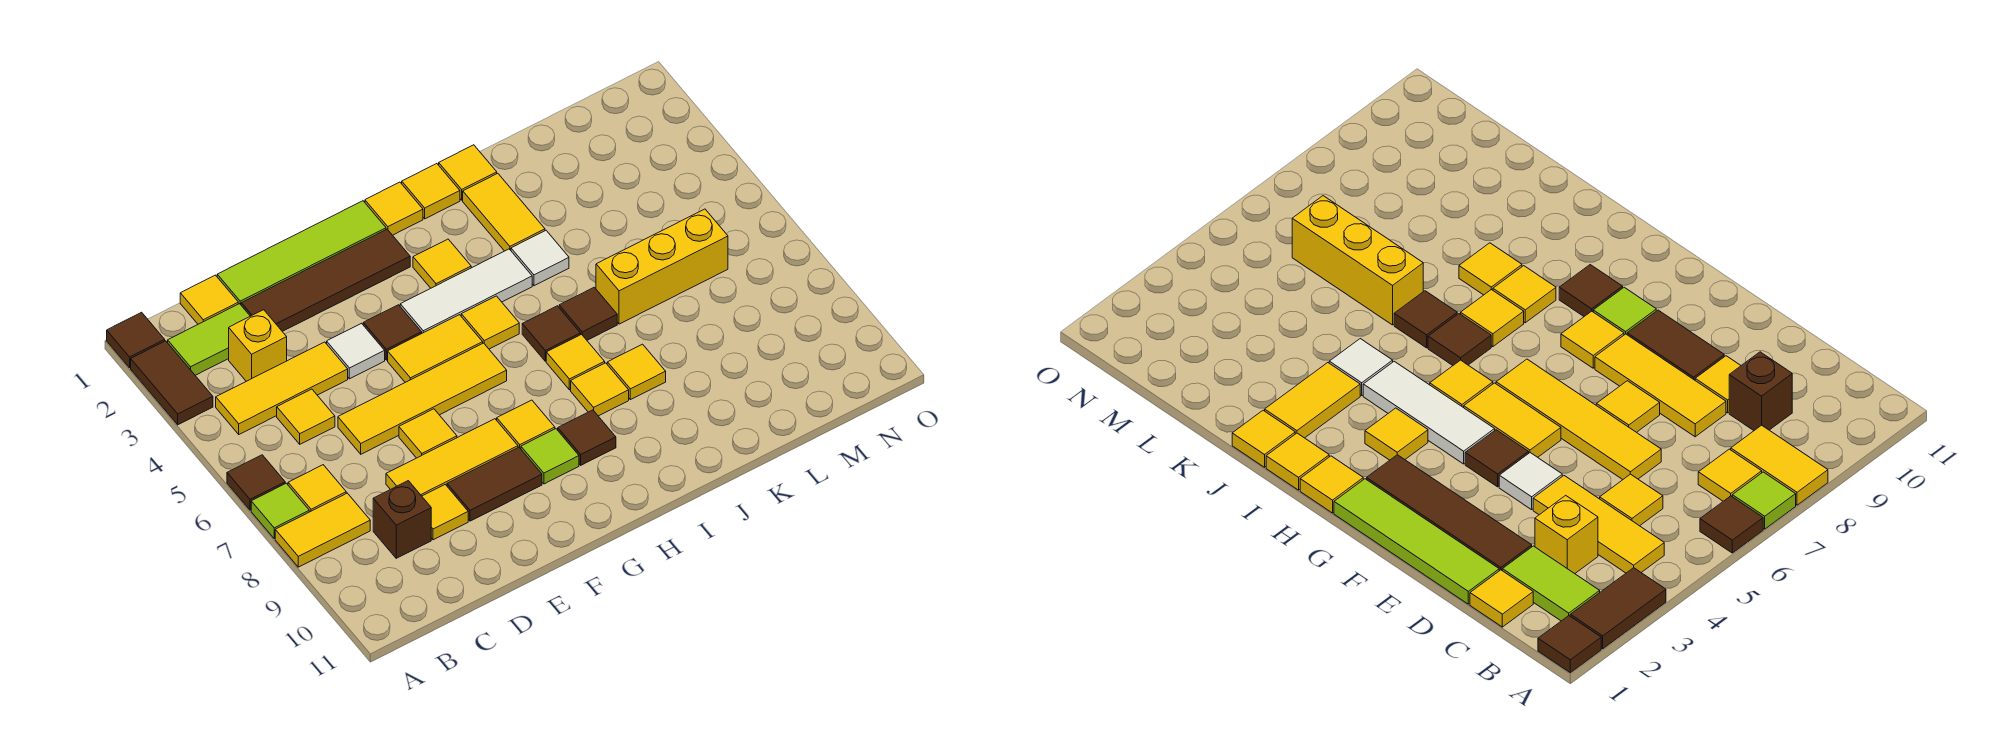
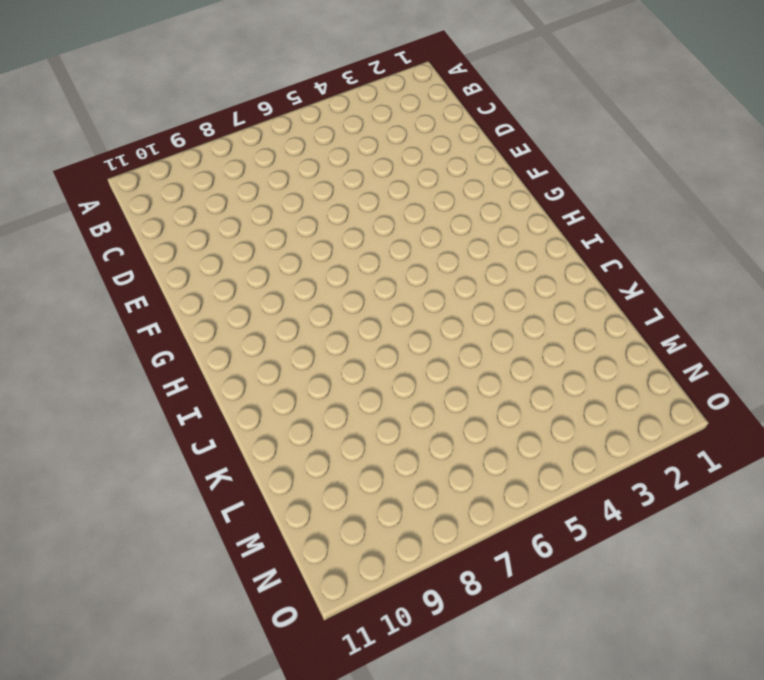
none -> brown 1x1 tile [107,312,165,368]
none -> brown 1x2 tile [131,341,213,425]
none -> brown 1x1 tile [227,455,285,510]
none -> lime 1x1 tile [251,483,309,539]

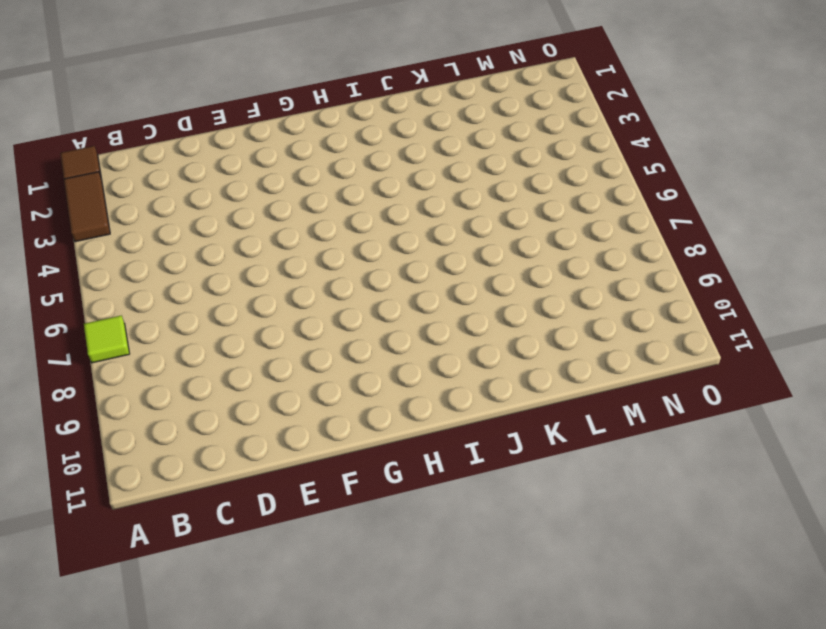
none -> brown 1x1 tile [227,455,285,510]
none -> yellow 1x2 tile [275,493,370,567]
none -> lime 1x2 tile [168,304,250,375]
none -> yellow 1x3 tile [216,342,348,434]

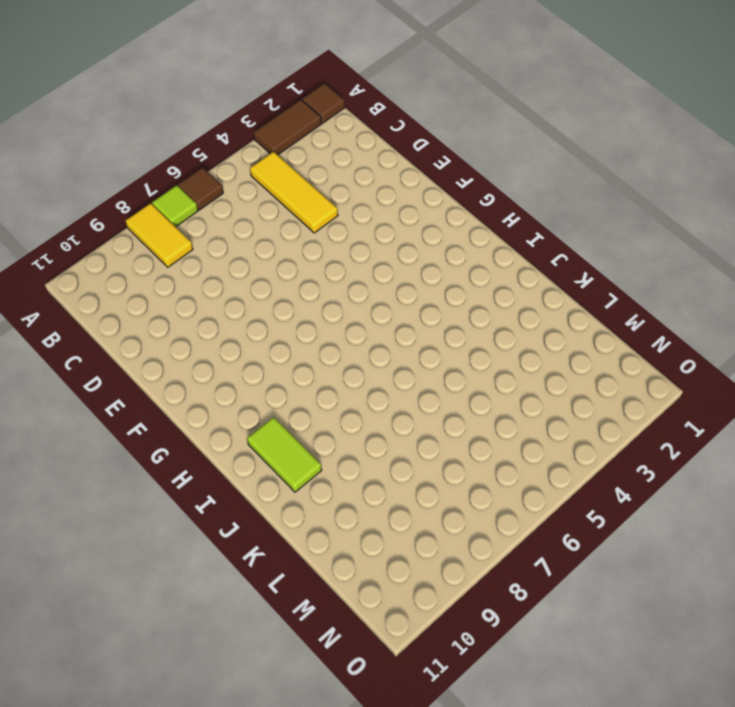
lime 1x2 tile [247,417,322,492] -> lime 1x2 tile moved to [168,304,250,375]
none -> yellow 1x1 tile [288,465,346,512]
none -> yellow 1x1 tile [180,275,238,324]
none -> yellow 1x1 brick [229,310,287,381]
none -> yellow 1x1 tile [277,389,335,444]

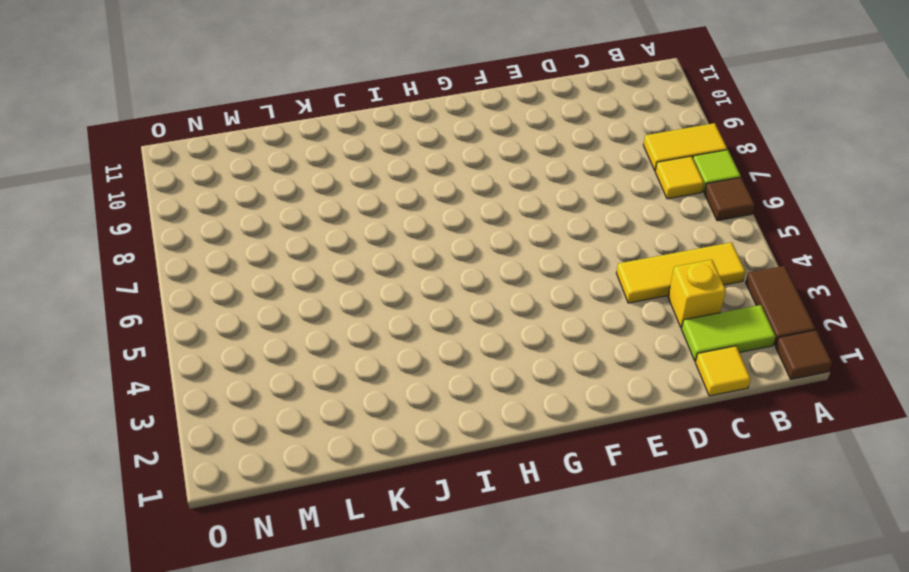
none -> yellow 1x1 tile [277,389,335,444]
none -> brown 1x1 brick [373,481,431,558]
none -> lime 1x4 tile [217,201,386,305]
none -> brown 1x4 tile [241,229,410,331]

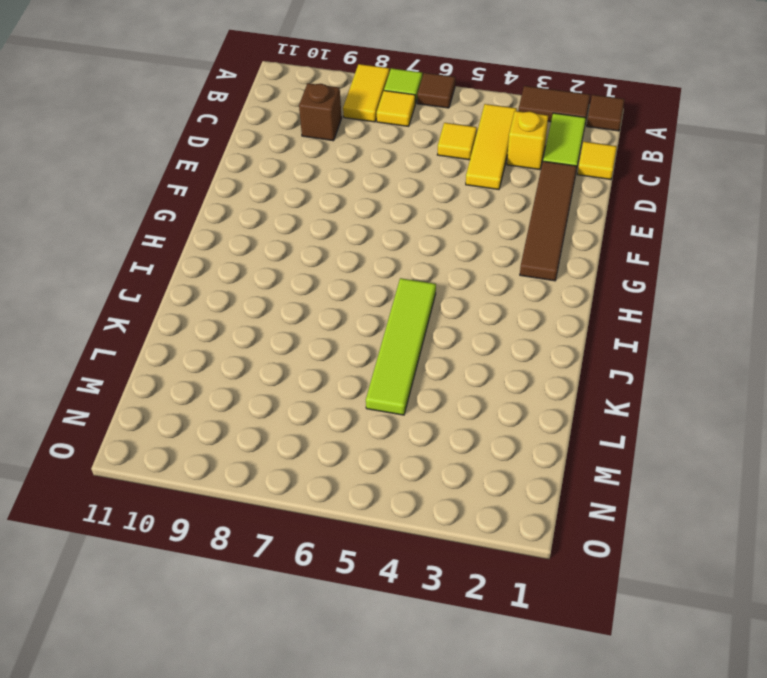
lime 1x4 tile [366,278,436,415] -> lime 1x4 tile moved to [217,201,386,305]
none -> yellow 1x4 tile [338,343,507,454]
none -> yellow 1x3 tile [386,419,518,496]
none -> yellow 1x1 tile [422,485,468,540]
none -> white 1x1 tile [327,323,385,379]

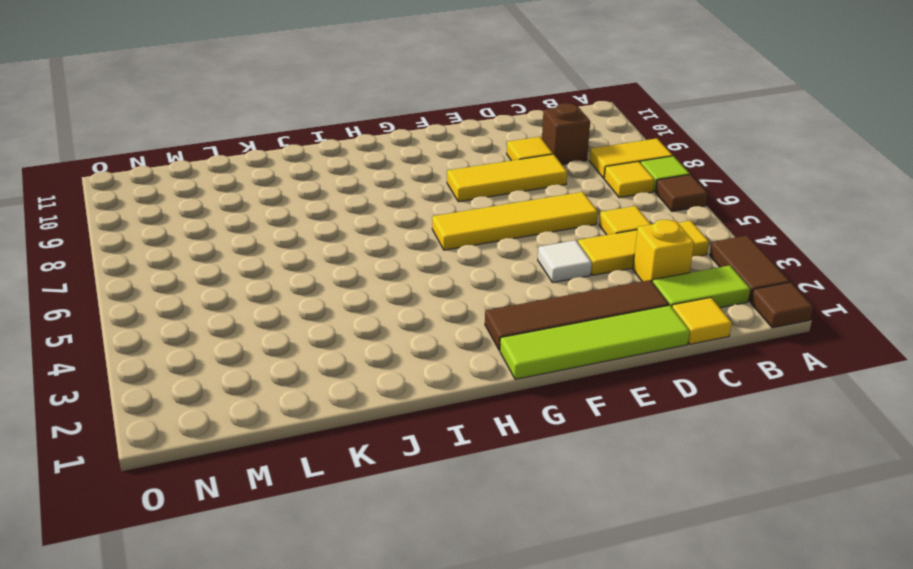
none -> yellow 1x1 tile [399,409,457,458]
none -> brown 1x2 tile [447,447,542,521]
none -> brown 1x1 tile [363,305,422,360]
none -> yellow 1x2 tile [388,315,483,382]

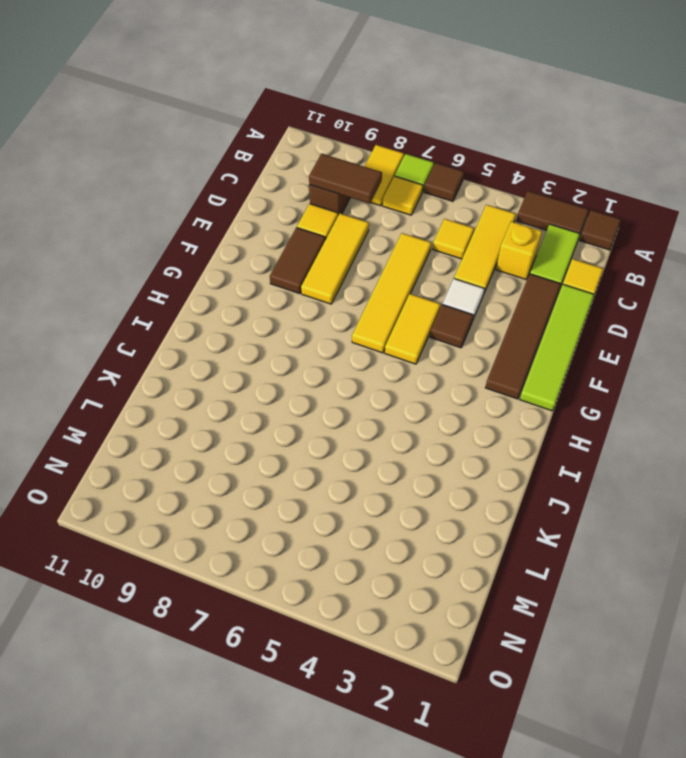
brown 1x2 tile [309,154,382,204] -> none
none -> yellow 1x1 tile [399,409,457,458]
none -> white 1x3 tile [400,249,532,333]
none -> yellow 1x1 tile [497,400,555,449]
none -> lime 1x1 tile [521,429,579,484]

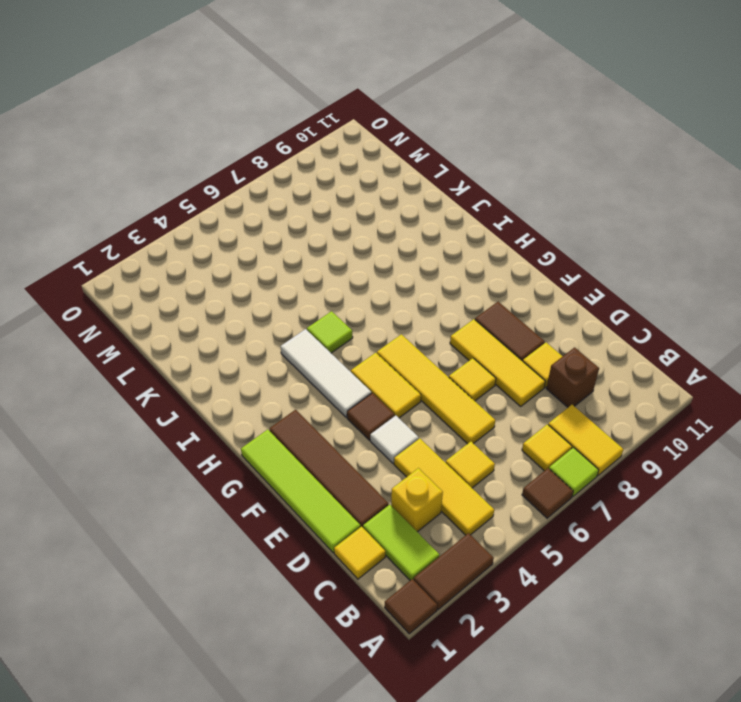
lime 1x1 tile [307,311,353,353] -> lime 1x1 tile moved to [521,429,579,484]
none -> yellow 1x1 tile [497,400,555,449]
none -> yellow 1x1 tile [365,182,423,235]
none -> yellow 1x1 tile [413,239,471,288]
none -> yellow 1x1 tile [461,296,519,349]

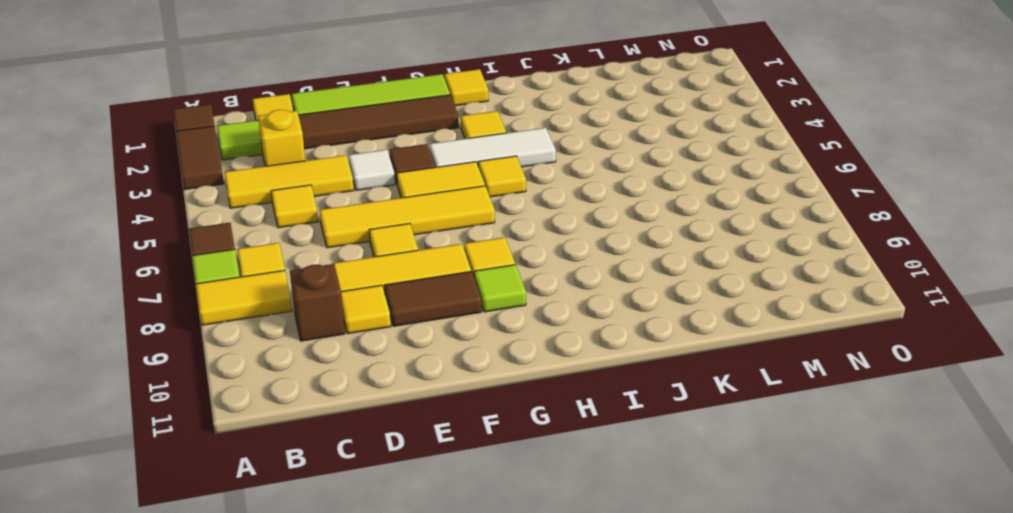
none -> brown 1x1 tile [558,410,616,465]
none -> yellow 1x1 tile [402,164,460,219]
none -> brown 1x1 tile [522,306,580,361]
none -> yellow 1x1 tile [546,334,605,390]

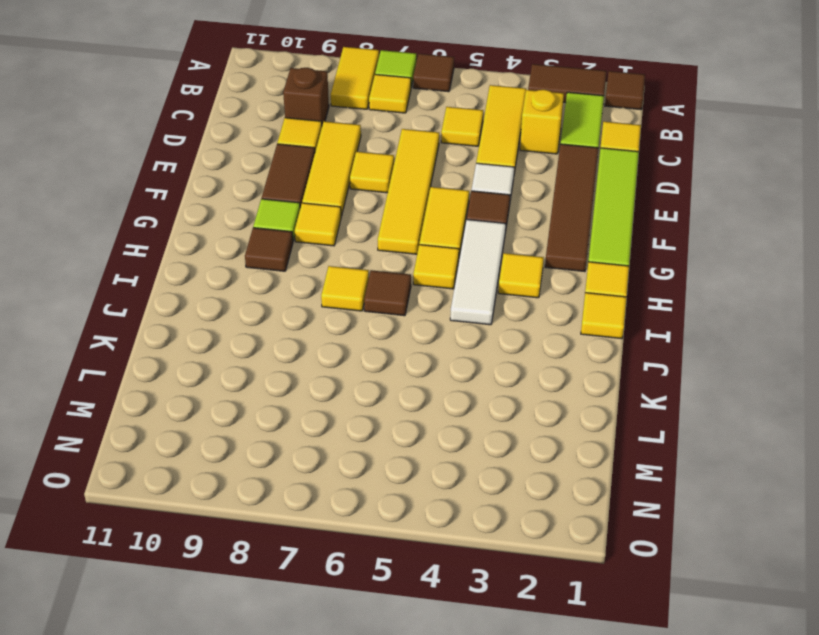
none -> yellow 1x1 tile [571,363,629,416]
none -> yellow 1x1 tile [439,145,497,200]
none -> yellow 1x2 tile [463,173,545,251]
none -> white 1x1 tile [511,231,569,286]

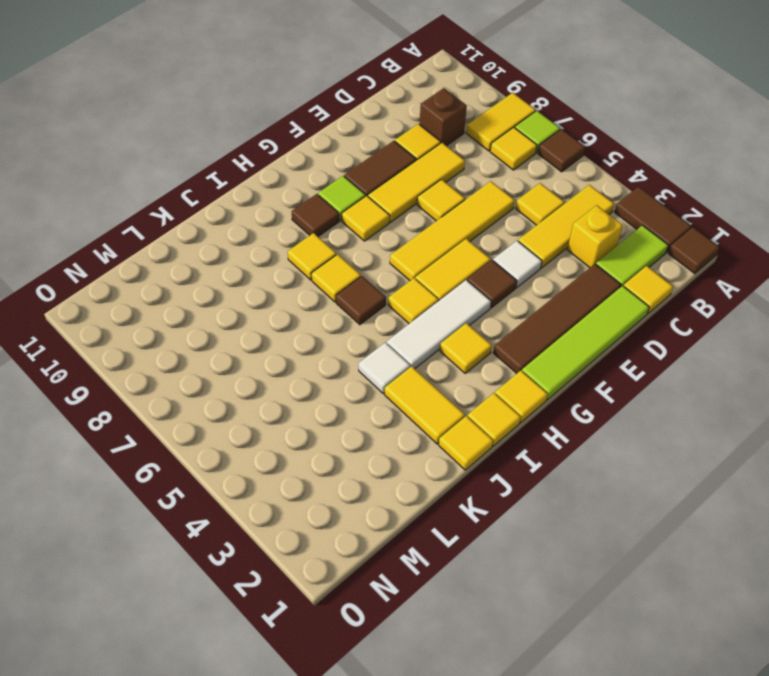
none -> brown 1x1 tile [559,287,617,340]
none -> yellow 1x1 tile [607,344,666,400]
none -> yellow 1x3 brick [596,209,728,324]

